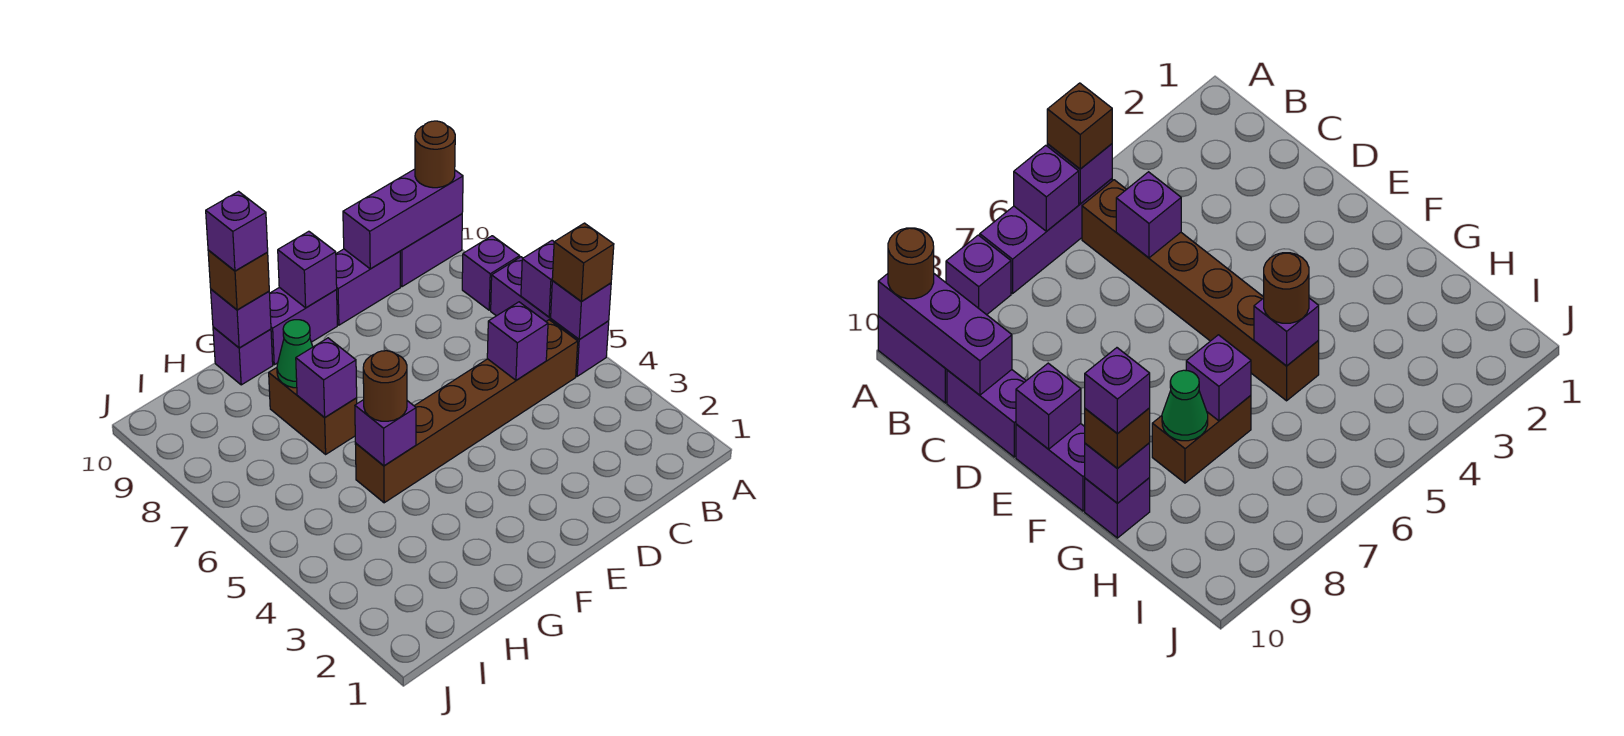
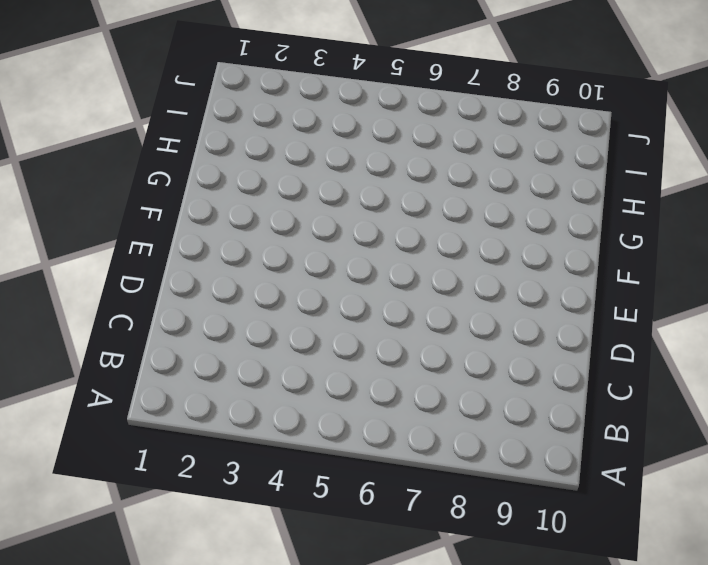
none -> purple 1x3 brick [491,257,609,376]
none -> purple 1x1 brick [462,236,520,310]
none -> purple 1x2 brick [400,214,462,287]

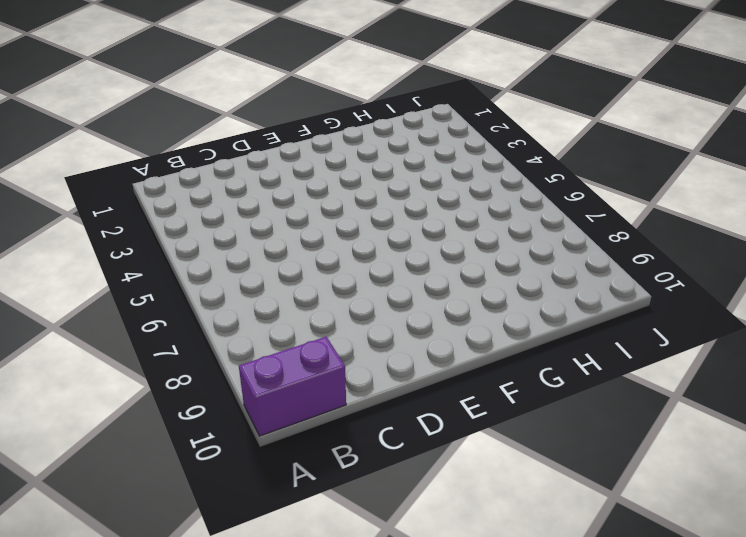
none -> purple 1x3 brick [491,257,609,376]
none -> purple 1x1 brick [462,236,520,310]
none -> brown 1x6 brick [355,320,578,503]

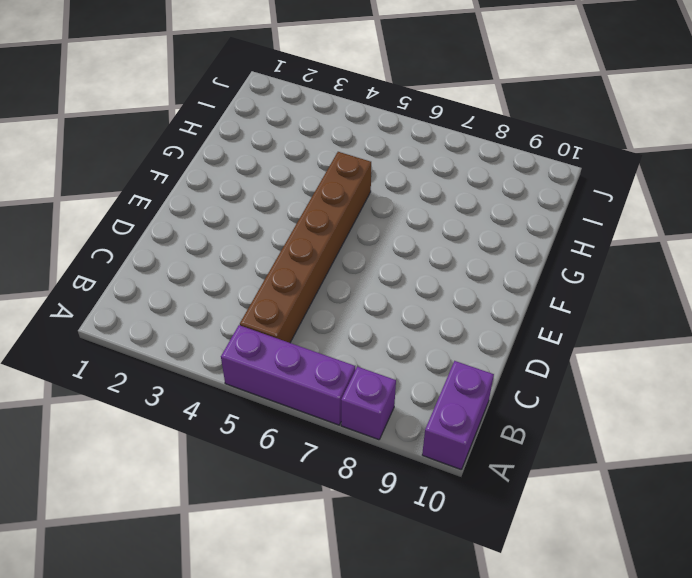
none -> purple 1x2 brick [336,249,400,325]
none -> purple 1x2 brick [270,287,337,365]
none -> brown 1x2 brick [269,368,357,454]

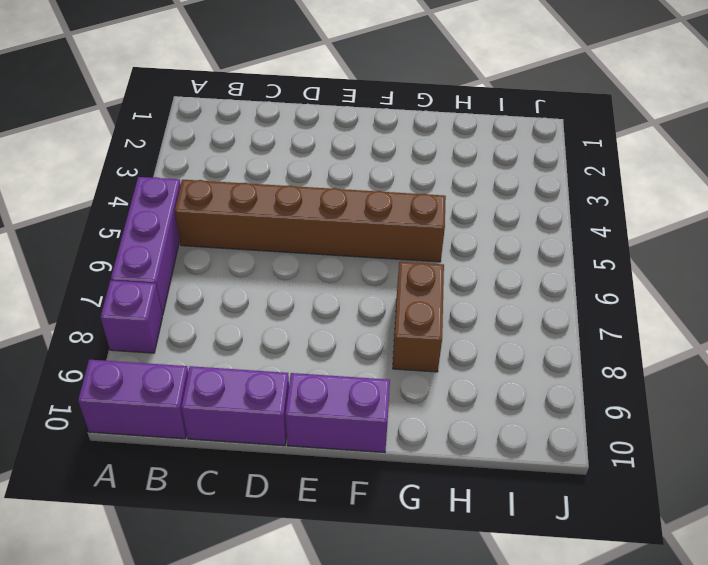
none -> purple 1x1 brick [213,327,273,385]
none -> purple 1x1 brick [551,281,611,339]
none -> purple 1x1 brick [521,240,554,317]

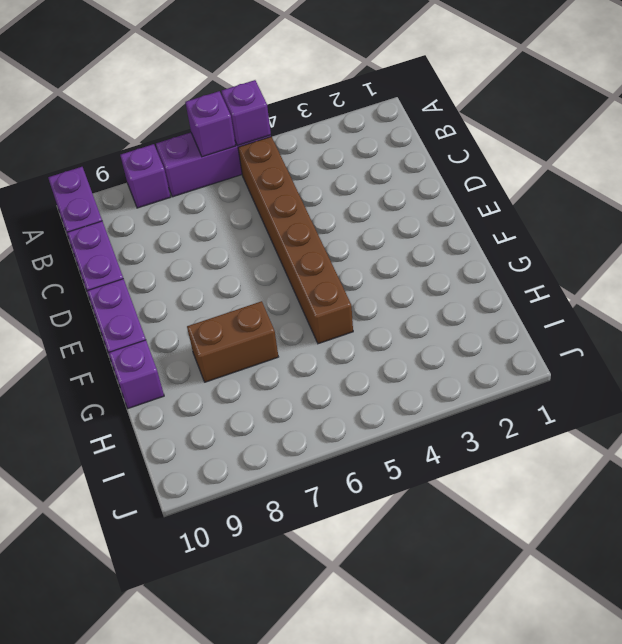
none -> purple 1x3 brick [343,169,463,269]
none -> purple 1x1 brick [487,302,548,380]
none -> purple 1x1 brick [278,231,337,308]

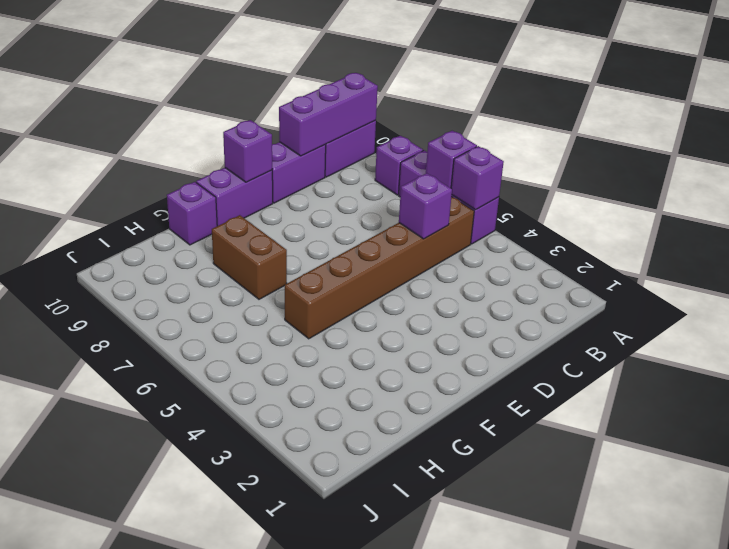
none -> purple 1x1 brick [355,400,416,466]
none -> purple 1x1 brick [296,338,357,418]
none -> green 1x1 cone [277,320,313,388]

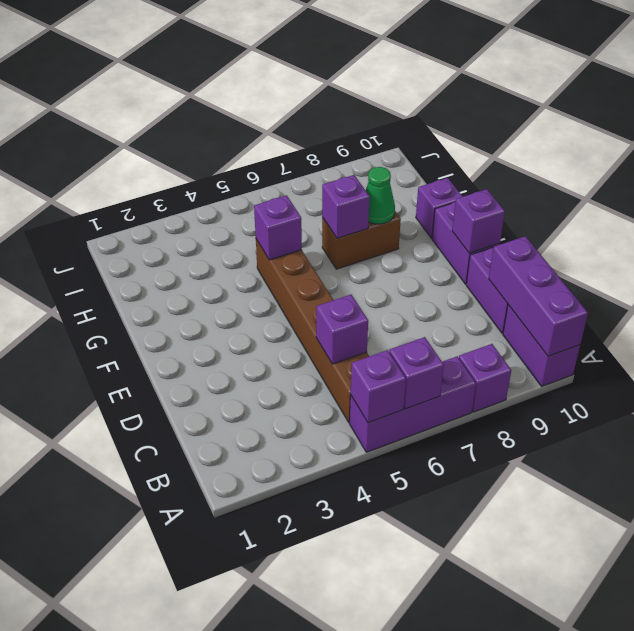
none -> purple 1x1 brick [211,289,271,348]
none -> brown 1x1 brick [552,223,614,302]
none -> brown 1x1 round brick [415,121,455,188]

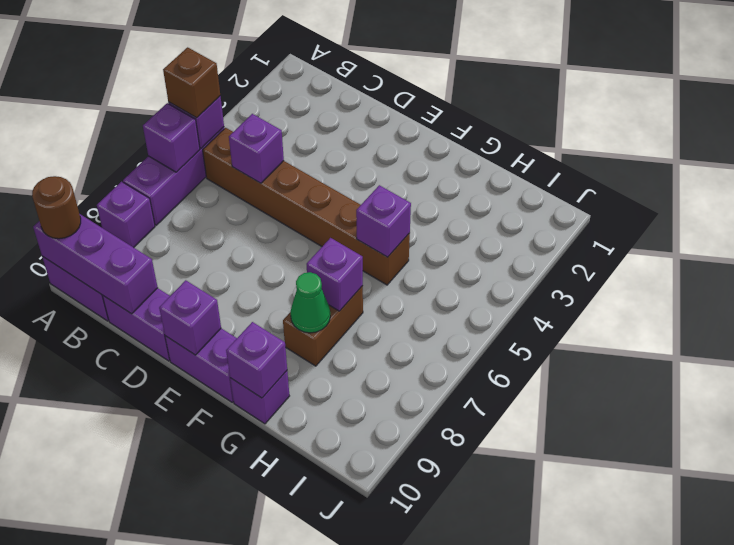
none -> brown 1x1 round brick [363,351,407,421]
none -> brown 1x1 brick [208,250,269,310]
none -> purple 1x1 brick [206,192,268,271]

